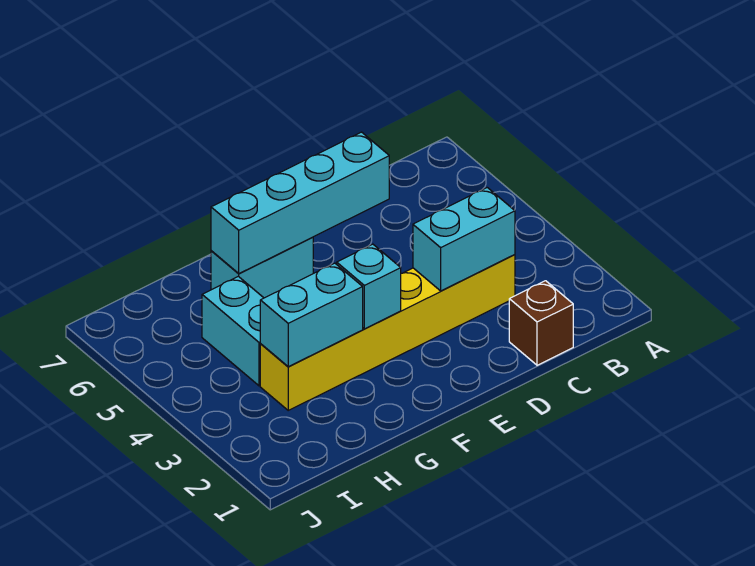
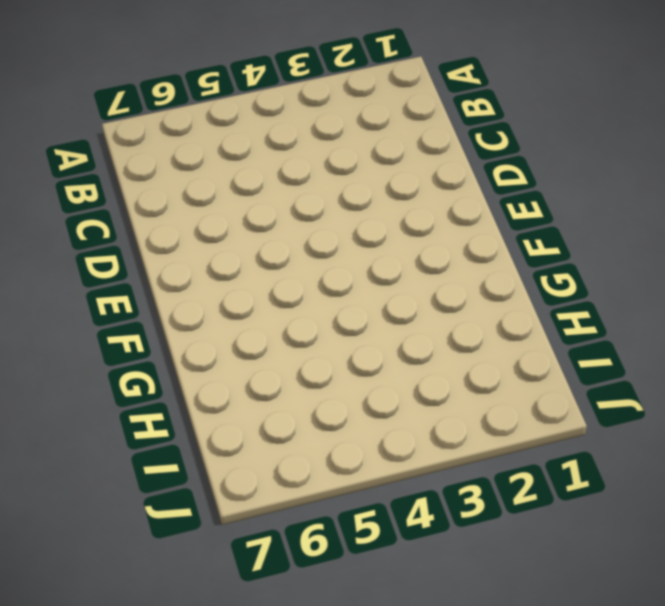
none -> brown 1x1 brick [509,281,573,365]
none -> yellow 1x6 brick [260,255,515,410]

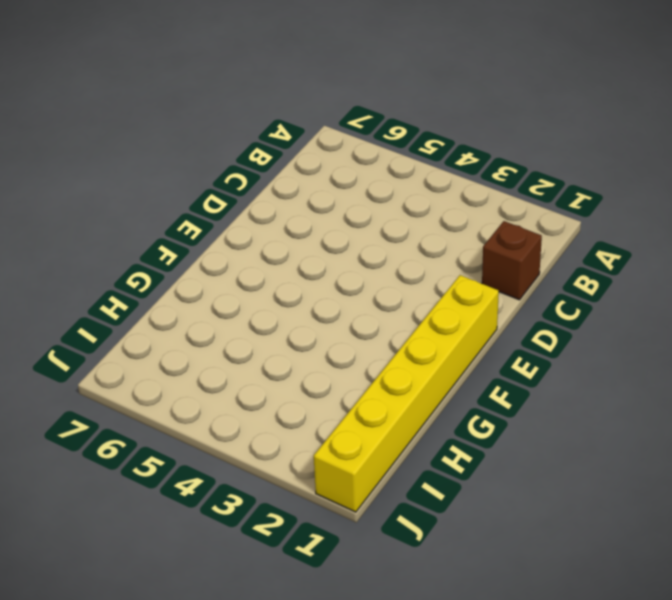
yellow 1x6 brick [314,275,499,512] -> yellow 1x6 brick moved to [260,255,515,410]
none -> cyan 1x2 brick [211,237,313,298]
none -> cyan 1x2 brick [202,276,263,386]

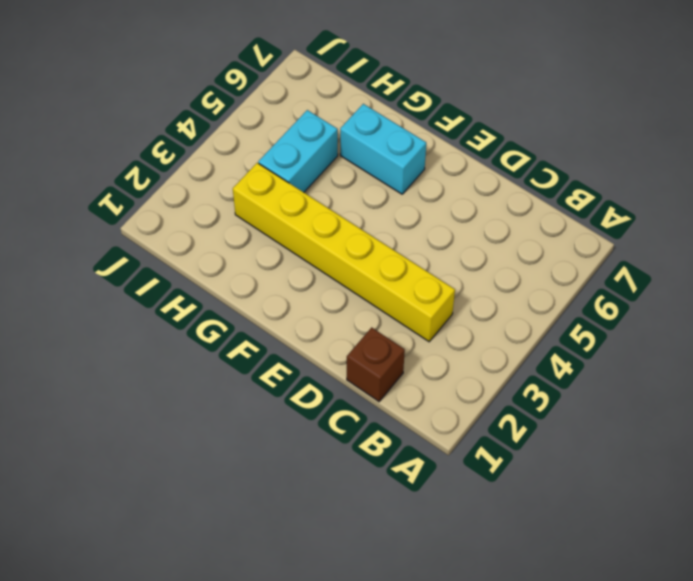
none -> cyan 1x2 brick [413,188,515,291]
none -> cyan 1x4 brick [211,132,389,274]

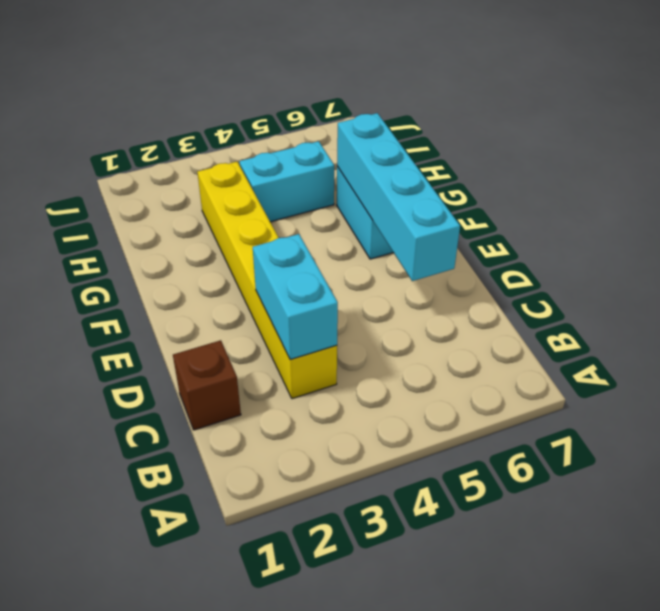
none -> cyan 1x1 brick [337,244,401,329]
none -> cyan 1x2 brick [260,263,363,367]

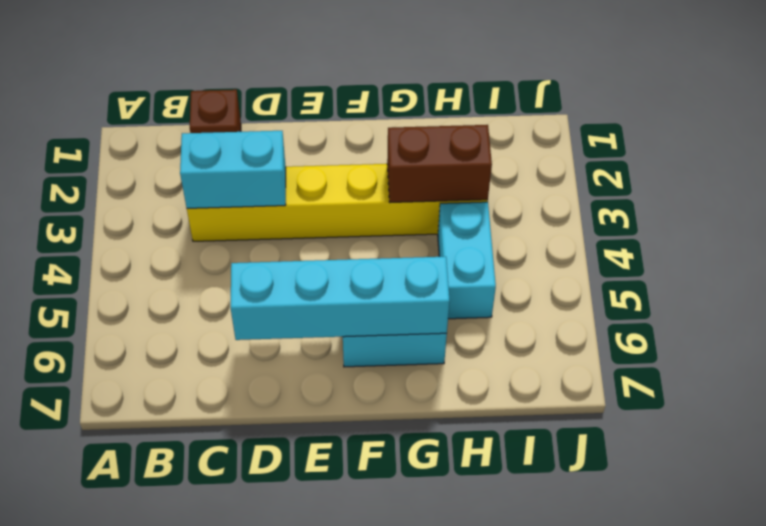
brown 1x2 brick [387,125,492,202] -> cyan 1x2 brick [260,263,363,367]
none -> cyan 1x1 brick [337,244,401,329]

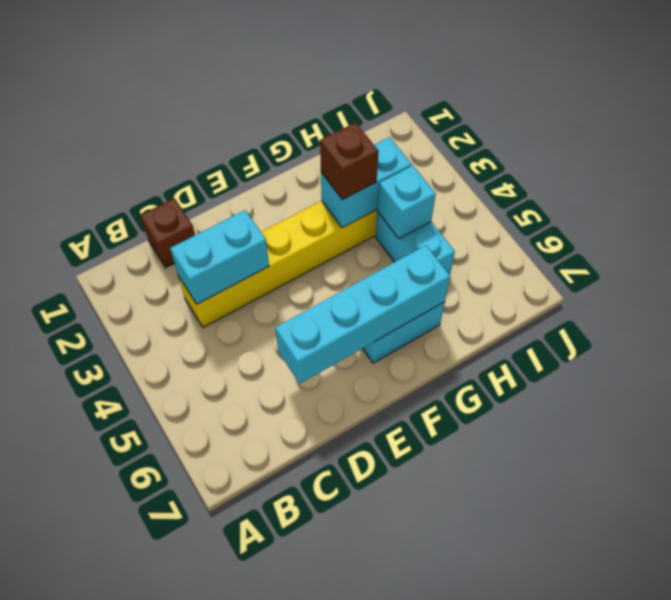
brown 1x1 brick [320,123,379,200] -> none
cyan 1x1 brick [377,166,436,239] -> cyan 1x1 brick moved to [337,244,401,329]

